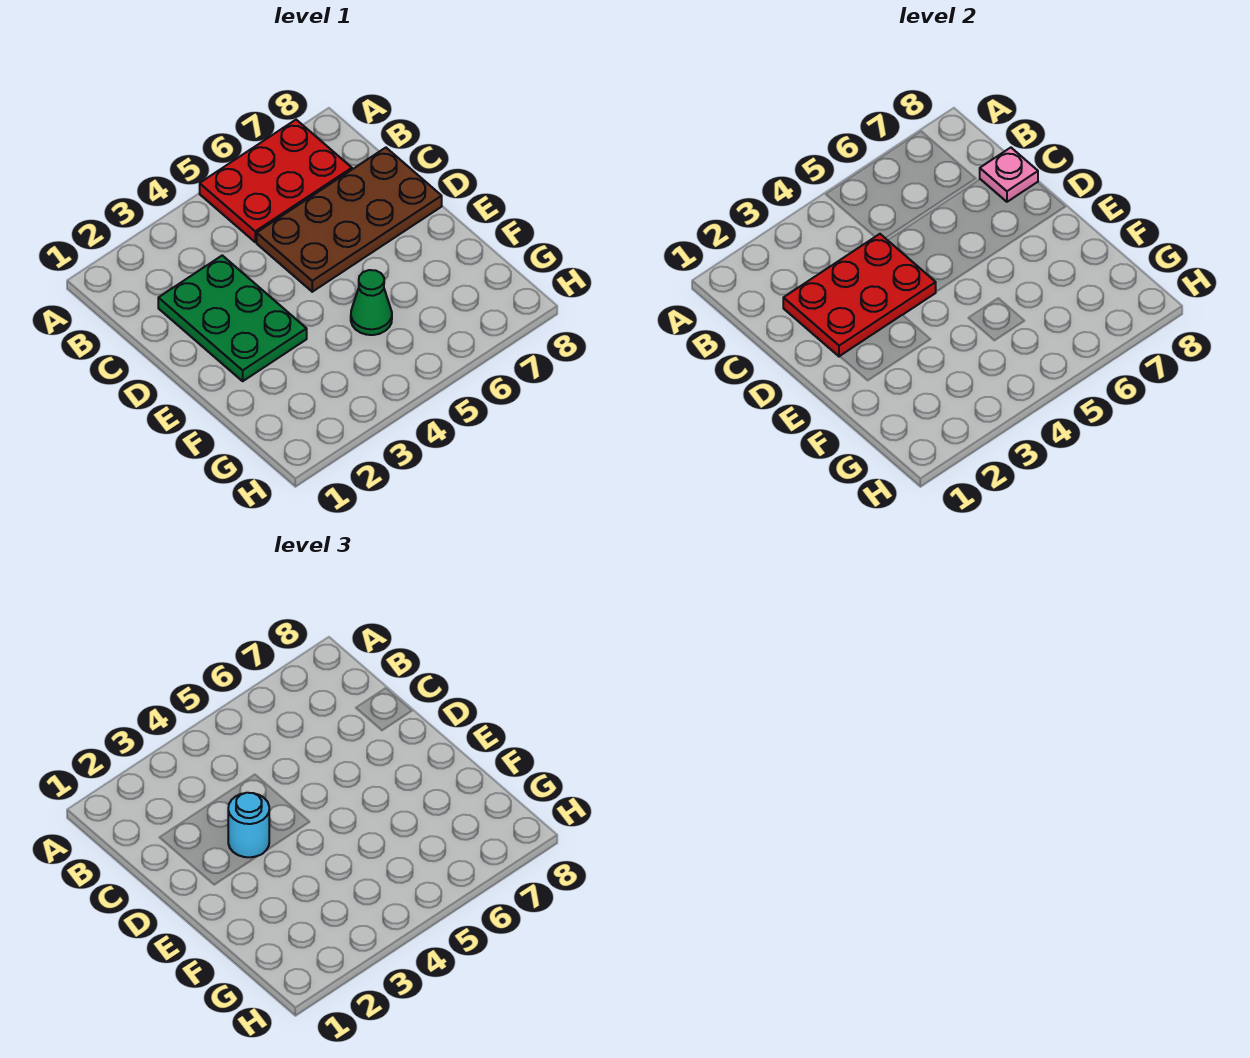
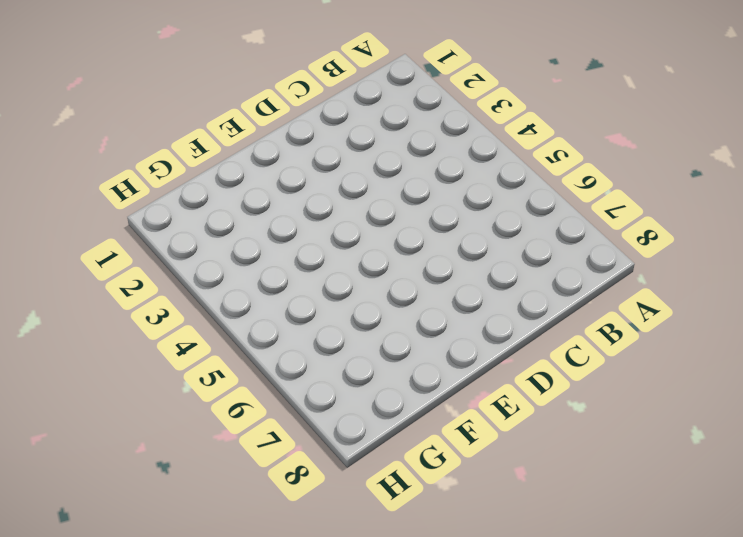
none -> red 2x3 plate [200,120,352,242]
none -> green 2x3 plate [158,255,307,381]

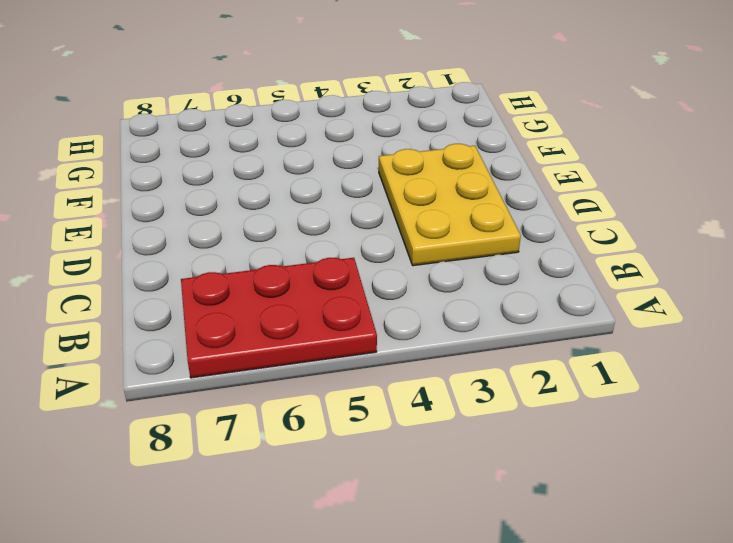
yellow 2x3 plate [379,144,521,266] -> green 2x3 plate [158,255,307,381]
none -> brown 2x4 plate [257,148,442,292]
none -> green 1x1 cone [351,270,392,335]

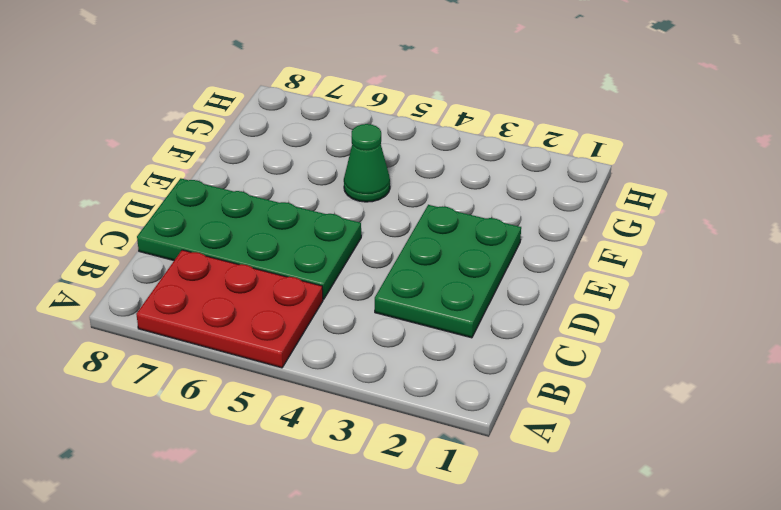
green 2x4 plate [137,178,361,299] -> brown 2x4 plate [257,148,442,292]
none -> red 2x3 plate [783,234,936,357]
none -> pink 1x1 plate [980,148,1038,202]

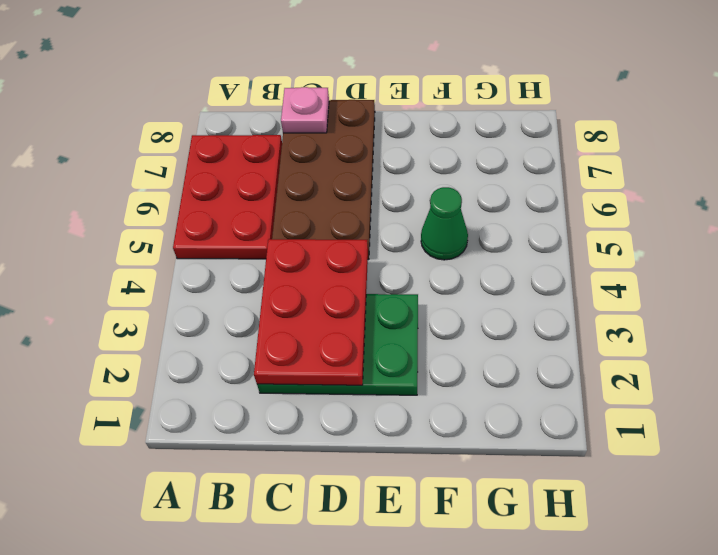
none -> cyan 1x1 round brick [228,793,269,857]

